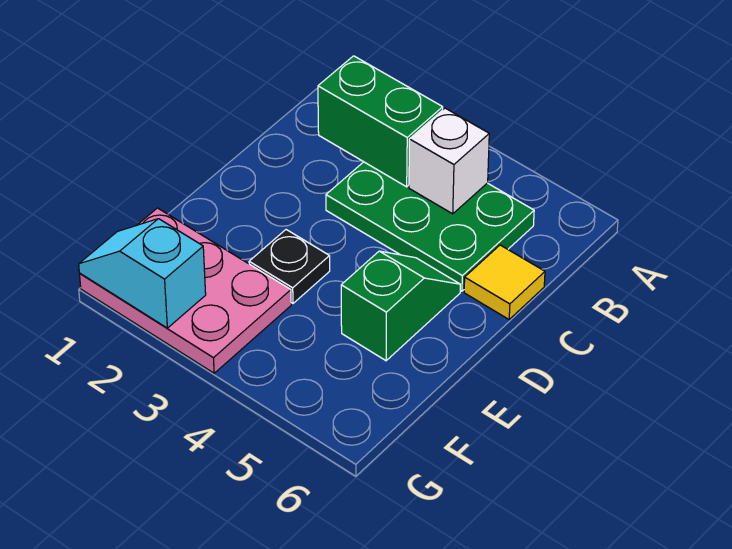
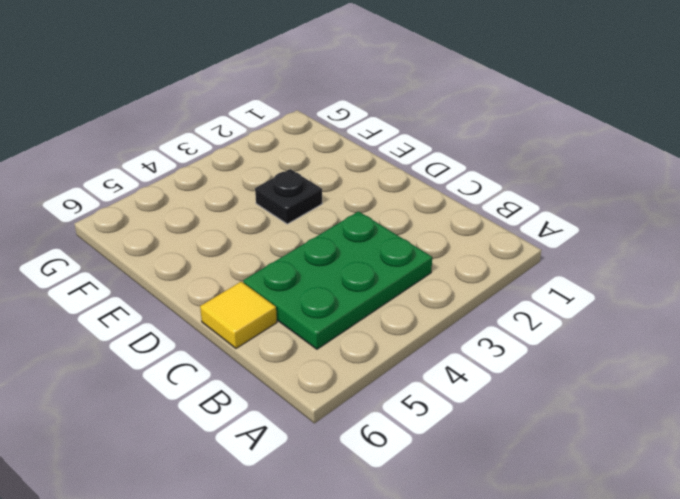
none -> green 1x2 slope [341,251,460,361]
none -> pink 2x3 plate [80,208,291,373]

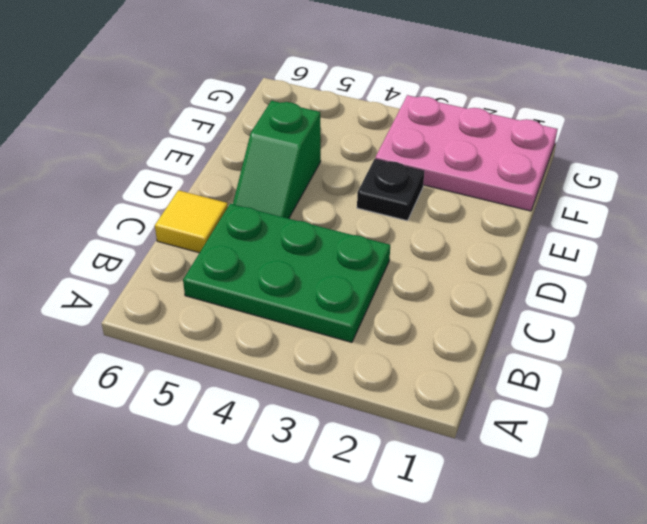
none -> green 1x2 brick [318,56,443,187]
none -> white 1x1 brick [409,108,489,214]

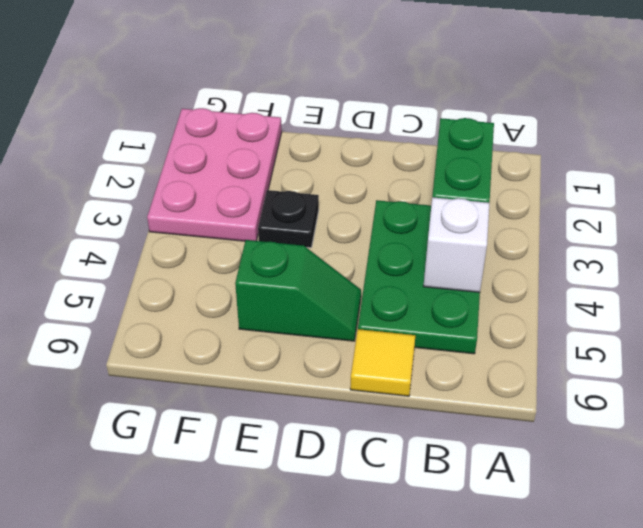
none -> cyan 1x2 slope [79,219,206,328]

